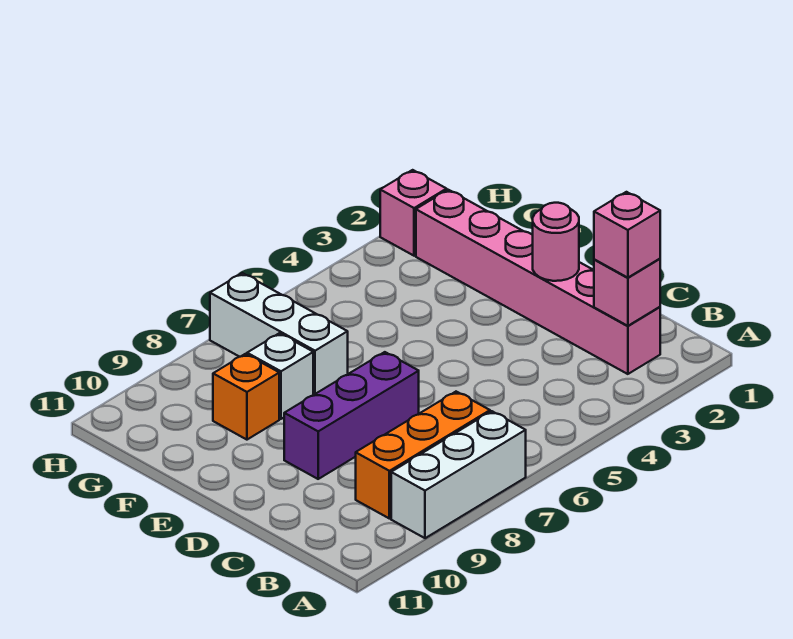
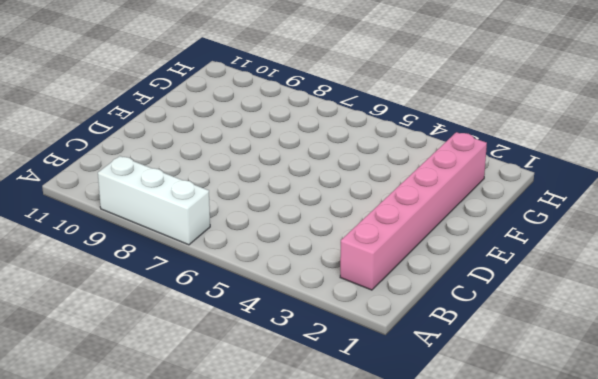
none -> orange 1x3 brick [356,392,490,519]
none -> purple 1x3 brick [284,352,419,479]

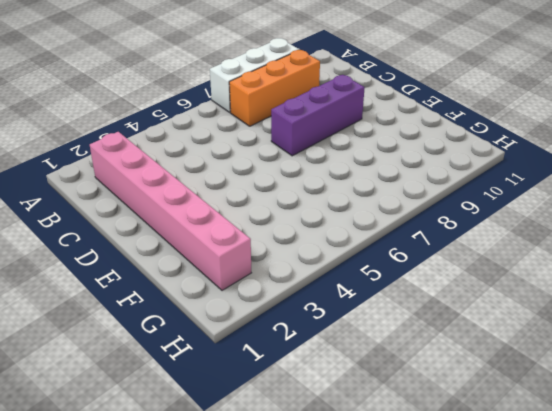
none -> white 1x3 brick [210,273,348,395]
none -> white 1x1 brick [247,333,313,419]

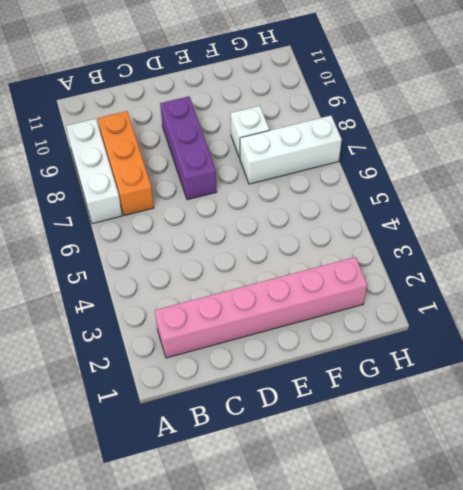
none -> orange 1x1 brick [213,354,279,440]
none -> pink 1x1 brick [380,170,447,256]

